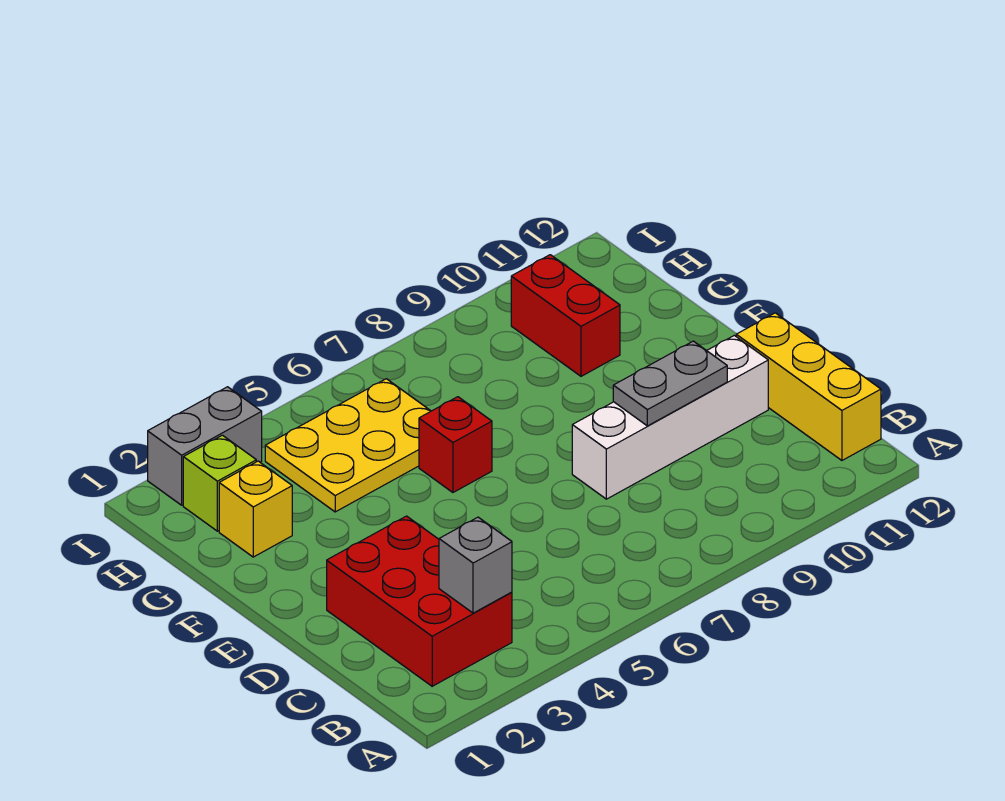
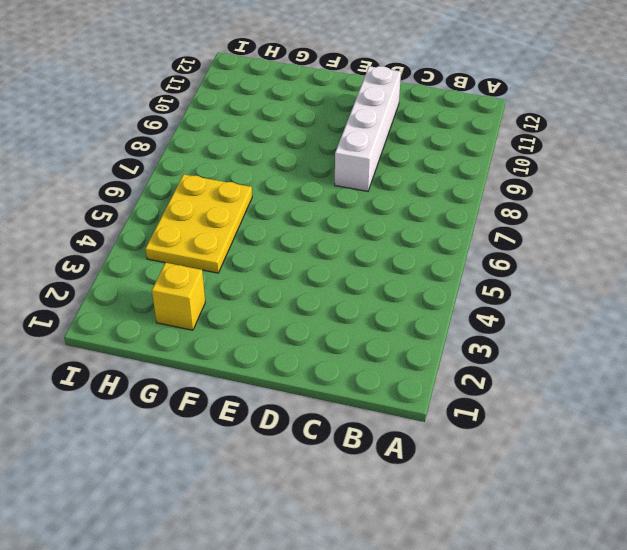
none -> red 2x3 brick [327,516,512,686]
none -> yellow 1x3 brick [736,313,881,460]

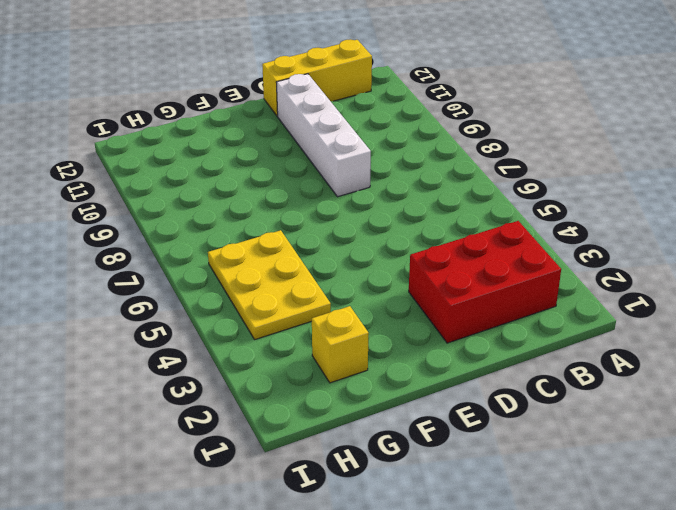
none -> red 1x1 brick [419,397,492,492]
none -> red 1x2 brick [511,255,620,376]

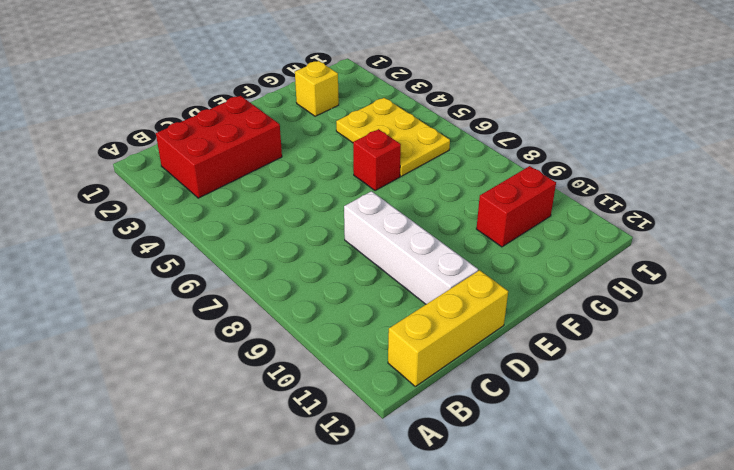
none -> lime 1x1 brick [183,435,256,531]
none -> grey 1x2 brick [148,387,262,505]

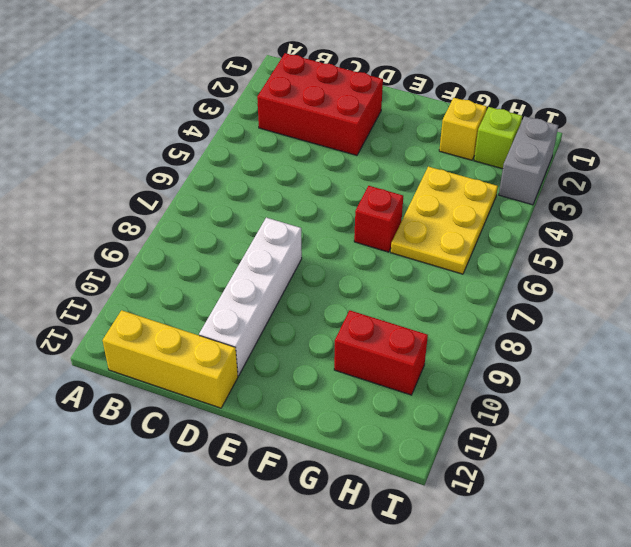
none -> grey 1x1 brick [439,517,512,613]
none -> grey 1x2 plate [613,341,727,426]

